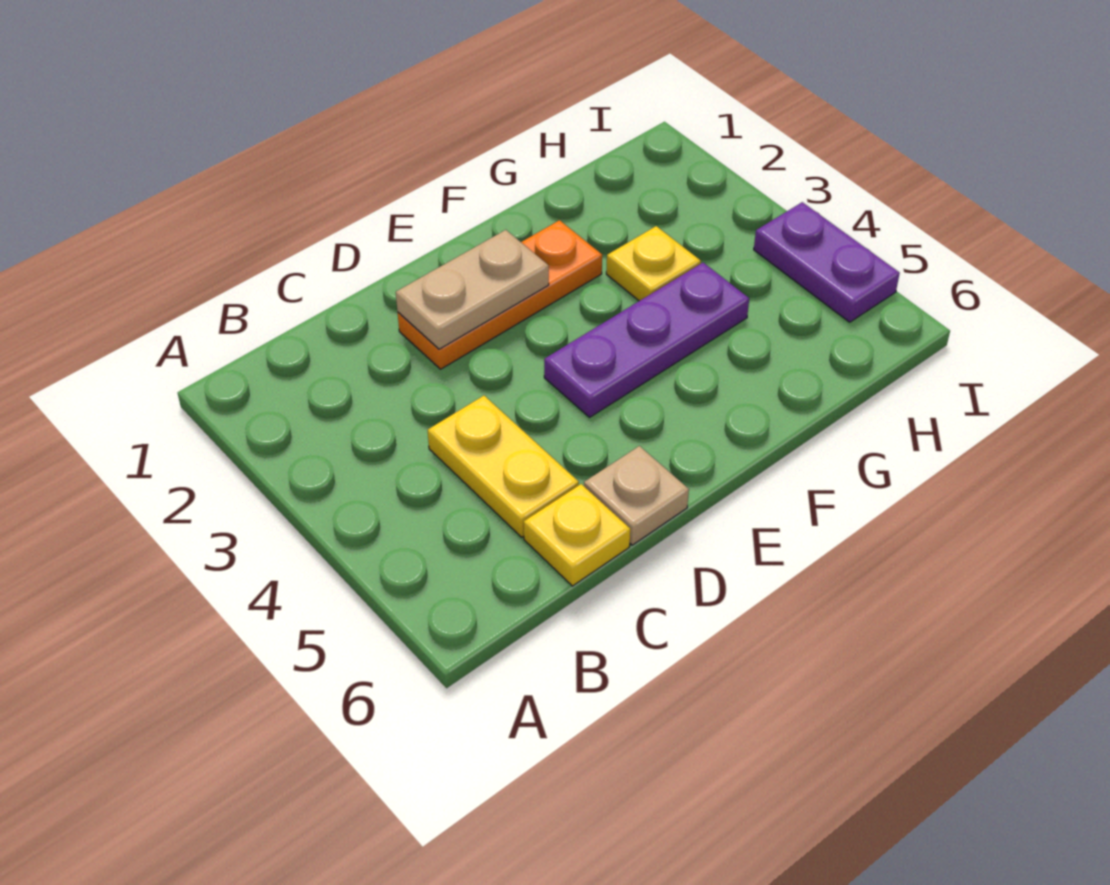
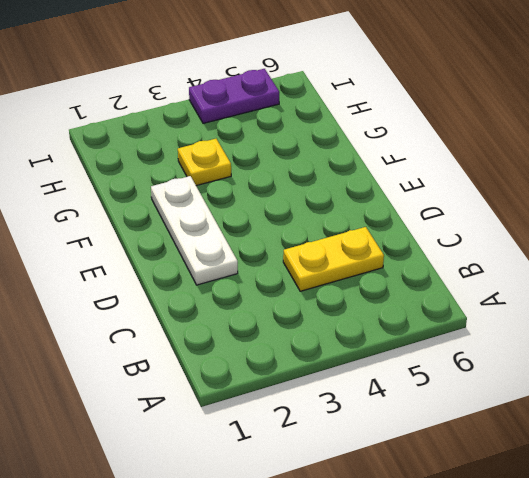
white 1x3 plate [151,176,238,285] -> orange 1x3 plate [398,220,602,369]
none -> yellow 1x1 plate [524,484,630,586]
none -> tan 1x1 plate [584,446,689,545]

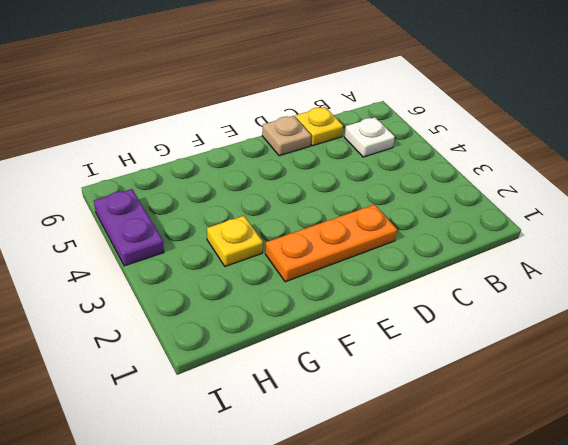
white 1x1 plate [344,117,395,157] -> none
none -> yellow 1x2 plate [428,396,579,537]
none -> purple 1x3 plate [544,263,749,417]

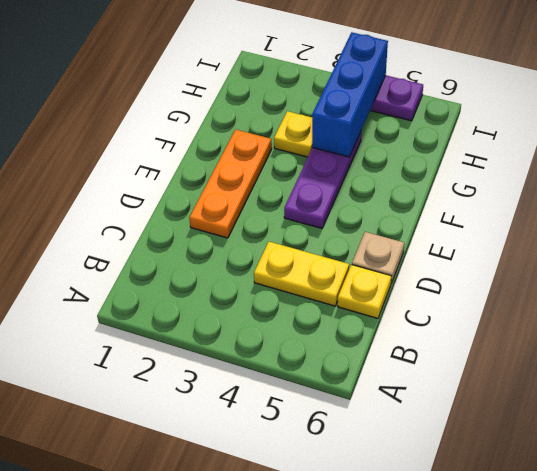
blue 1x3 brick [312,32,388,157] -> none
none -> tan 1x2 plate [396,230,549,349]

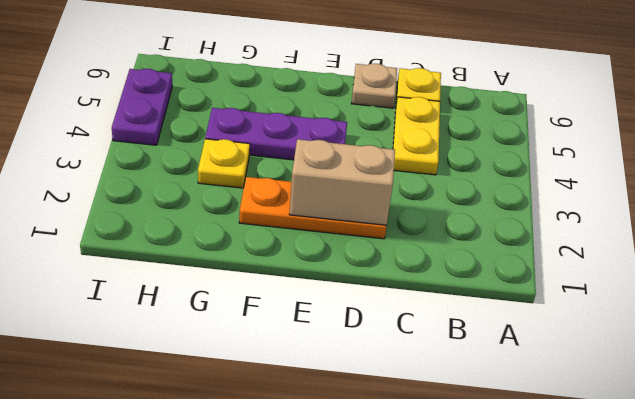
tan 1x2 brick [289,139,395,225] -> tan 1x2 plate [396,230,549,349]

